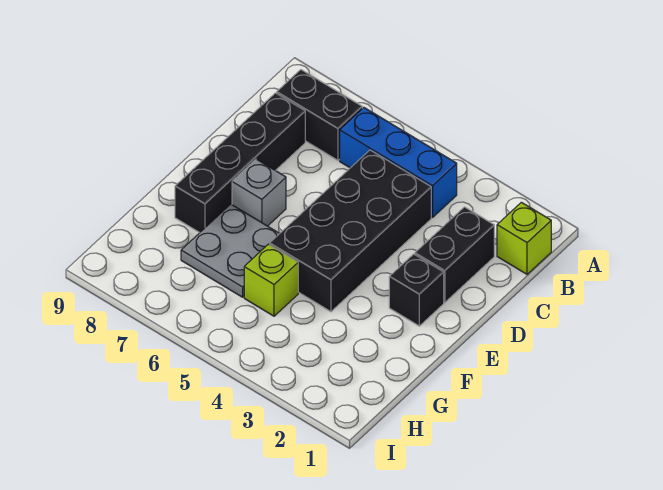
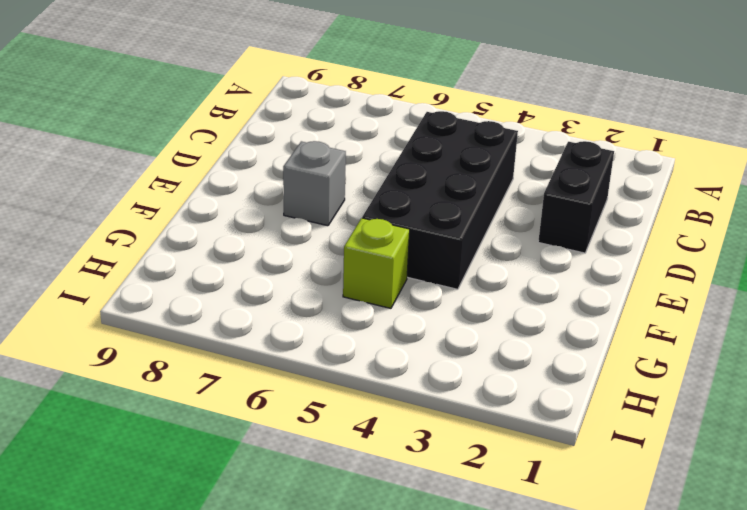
none -> lime 1x1 brick [497,202,551,274]
none -> blue 1x3 brick [340,108,457,217]

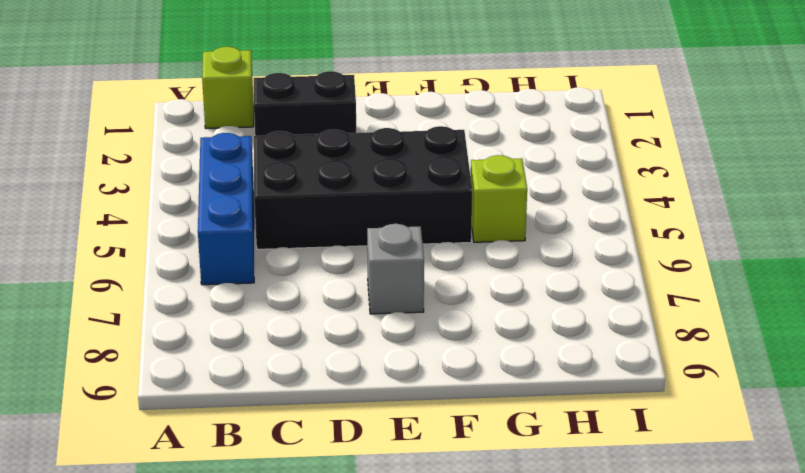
none -> black 1x2 brick [277,70,362,160]
none -> black 1x4 brick [175,93,305,233]

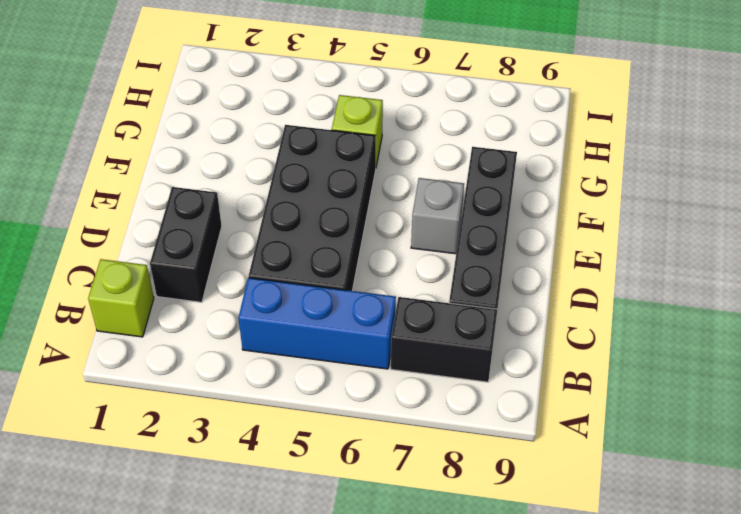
none -> black 1x1 brick [389,254,444,326]
none -> grey 2x2 plate [181,204,280,297]

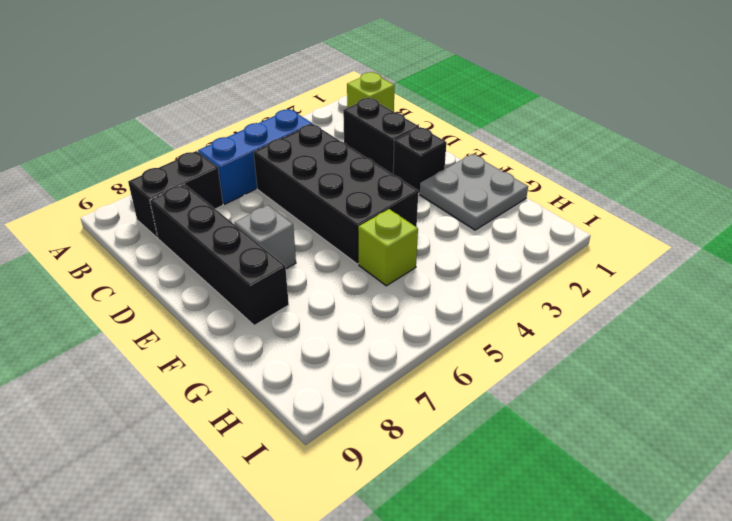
grey 2x2 plate [420,154,528,230] -> grey 2x2 plate moved to [181,204,280,297]

